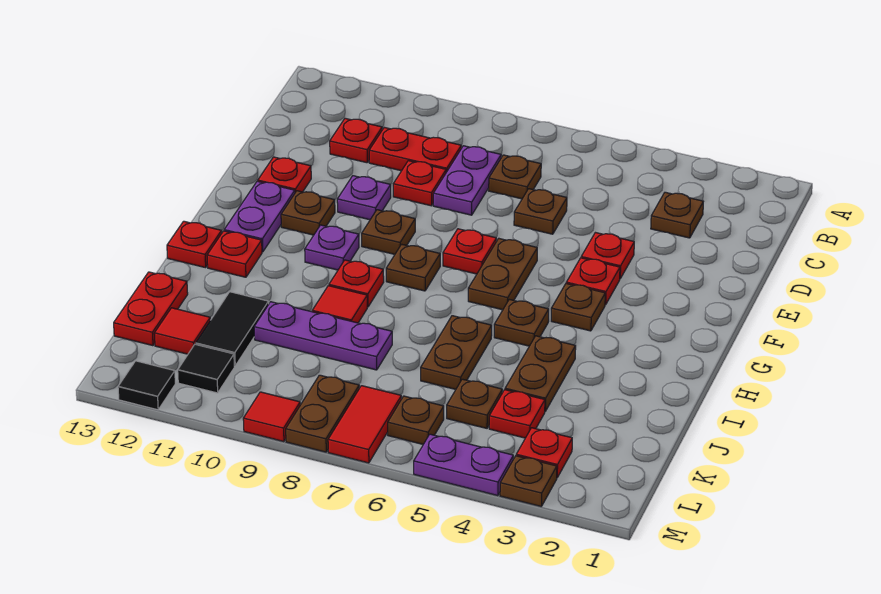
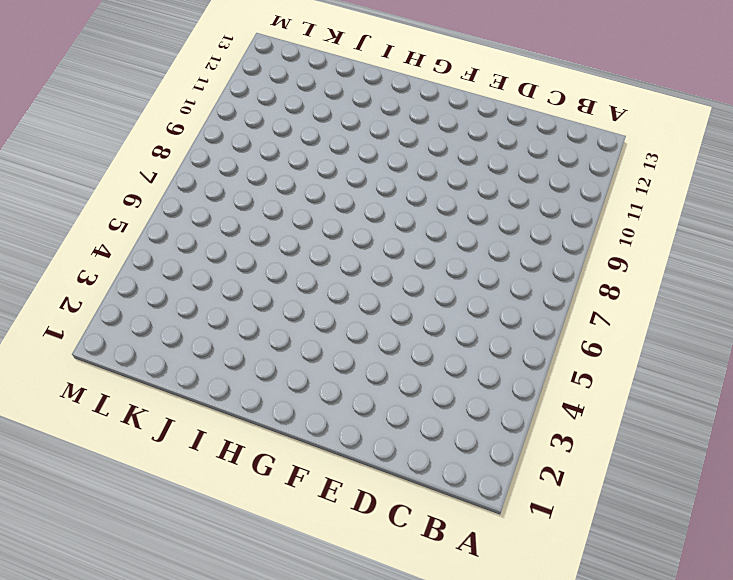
none -> brown 1x1 plate [651,192,703,238]
none -> brown 1x1 plate [489,155,541,199]
none -> purple 1x2 plate [433,146,501,215]
none -> red 1x2 plate [369,127,461,172]

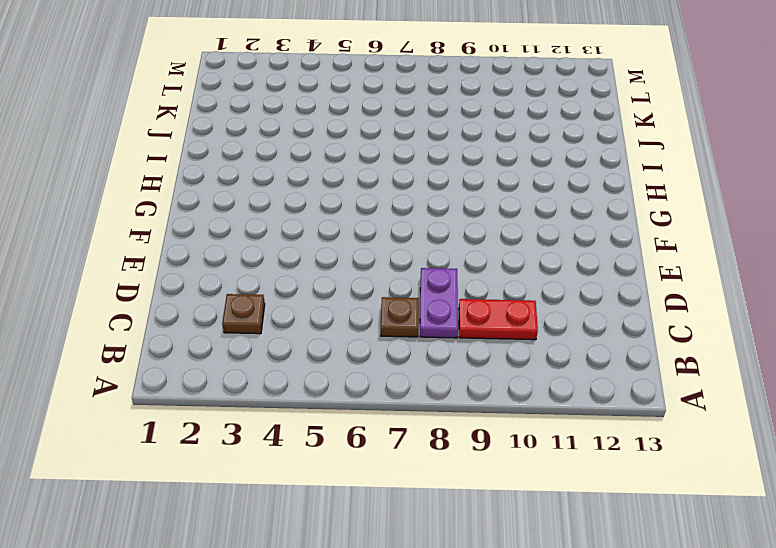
none -> red 1x1 plate [330,118,382,163]
none -> brown 1x1 plate [514,189,567,234]
none -> red 1x1 plate [393,161,446,206]
none -> red 1x1 plate [581,233,634,278]

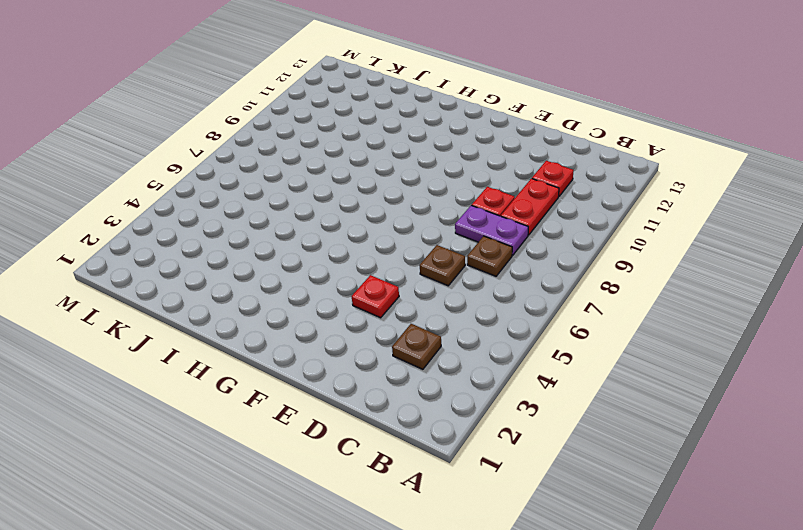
none -> purple 1x1 plate [337,176,391,220]
none -> red 1x1 plate [258,157,311,192]
none -> red 1x1 plate [566,258,620,305]
none -> brown 1x2 plate [468,238,537,310]

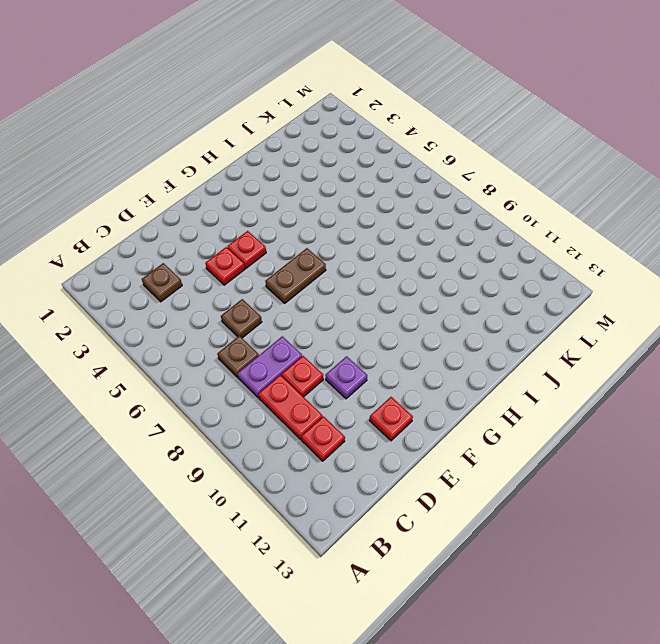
none -> red 1x1 plate [443,229,496,274]
none -> brown 1x1 plate [362,210,415,254]
none -> brown 1x1 plate [281,191,335,235]
none -> purple 1x2 plate [224,181,295,252]

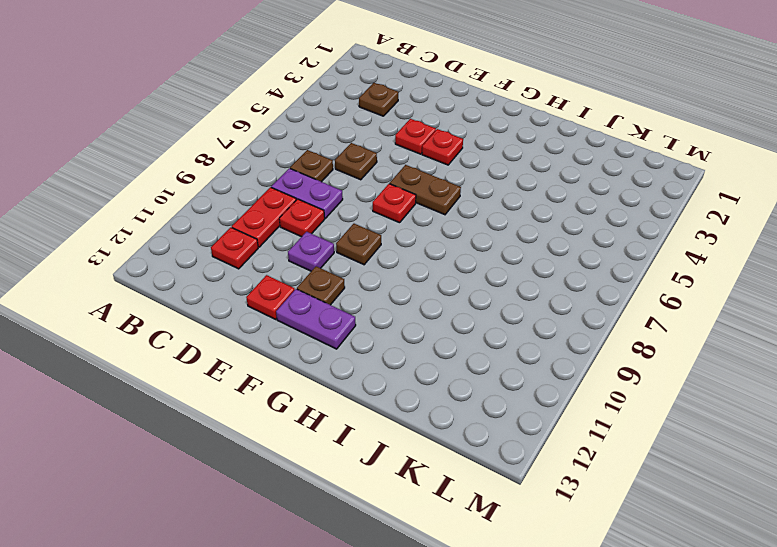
none -> brown 1x1 plate [551,284,605,331]
none -> brown 1x1 plate [386,244,440,291]
none -> purple 1x1 plate [305,225,359,270]
none -> brown 1x1 plate [494,299,549,346]

